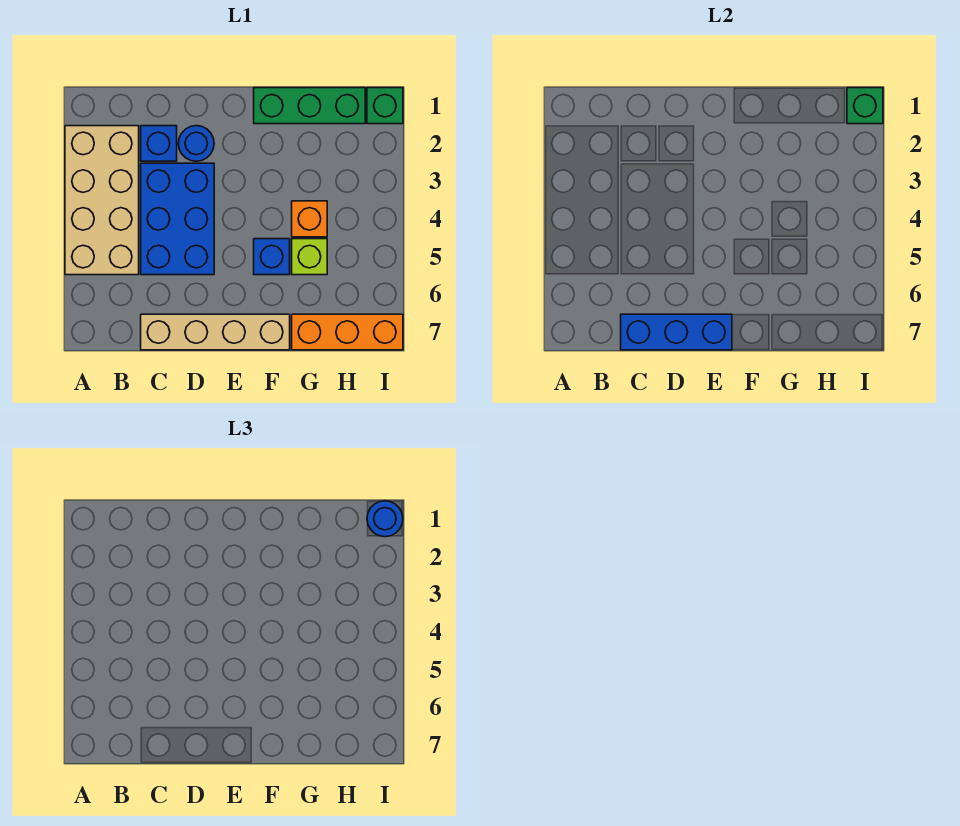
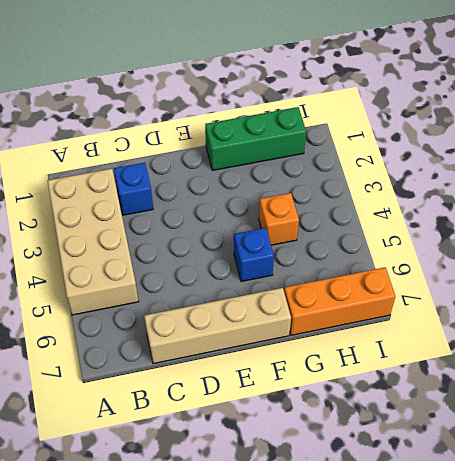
none -> blue 2x3 brick [141,163,214,275]
none -> blue 1x1 round brick [178,126,214,161]
none -> lime 1x1 brick [292,239,327,275]

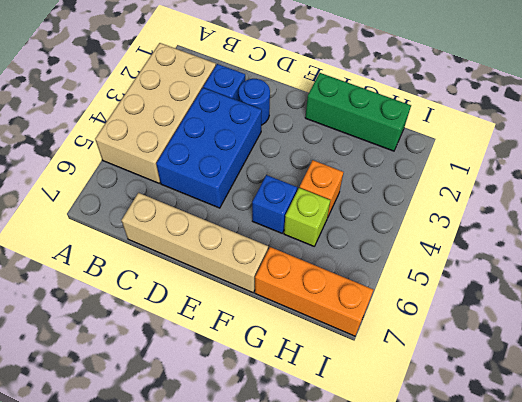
none -> green 1x1 brick [367,88,403,124]
none -> blue 1x3 brick [621,314,732,350]
none -> green 1x1 brick [847,88,883,124]

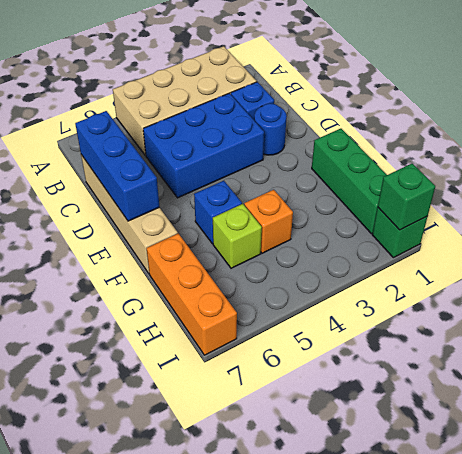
none -> blue 1x1 round brick [367,501,403,537]

